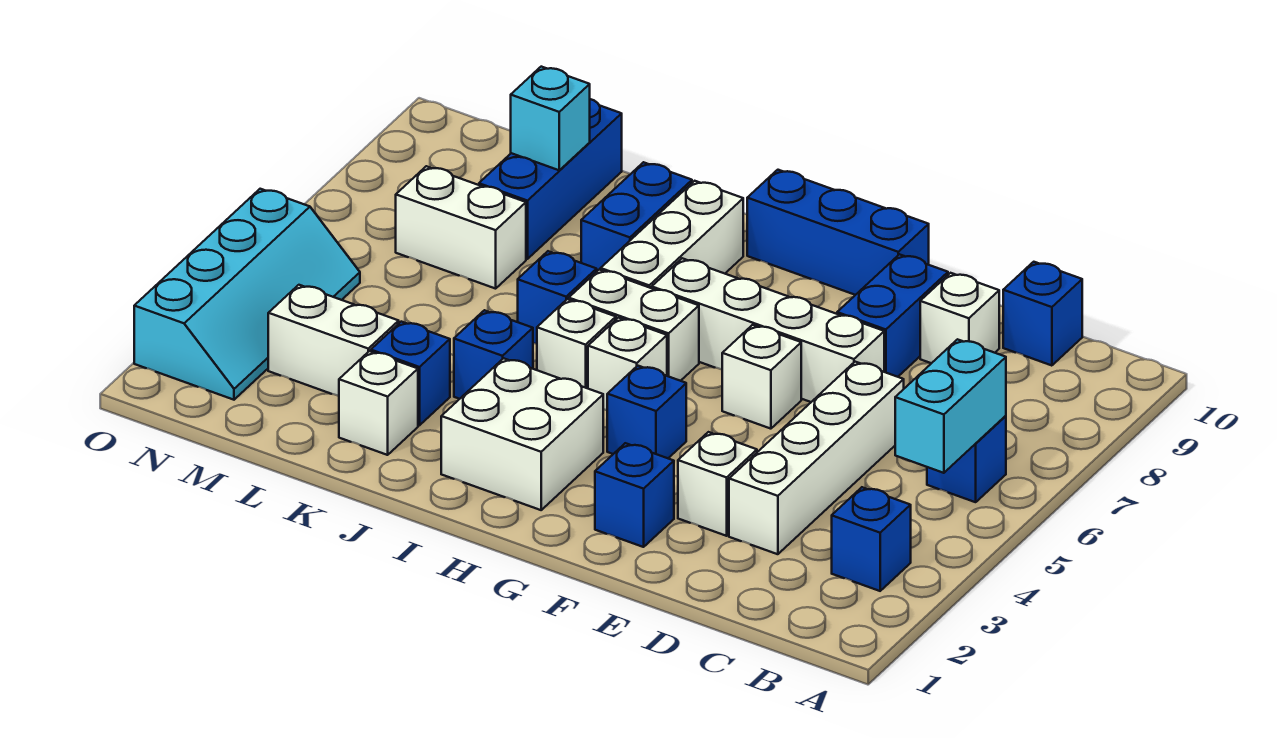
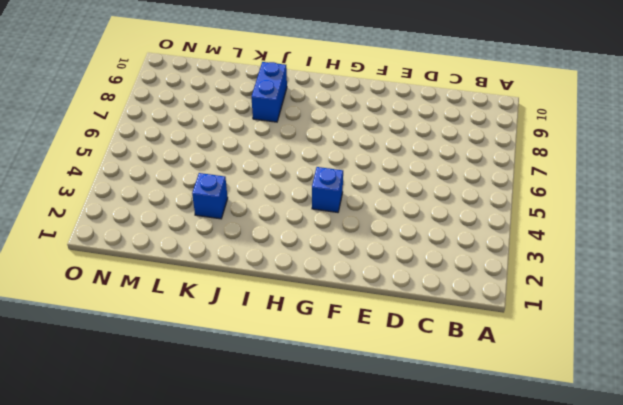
none -> blue 1x1 brick [832,487,911,591]
none -> blue 1x1 brick [927,416,1006,502]
none -> blue 1x1 brick [1003,262,1082,366]

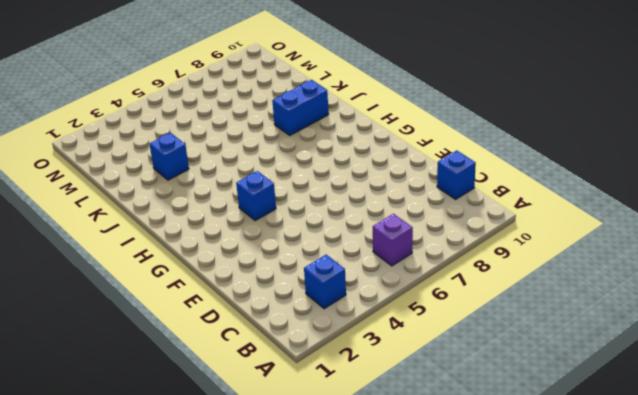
purple 1x1 brick [373,214,413,266] -> blue 1x1 brick [927,416,1006,502]
none -> white 1x4 brick [729,362,904,554]
none -> white 1x1 brick [920,273,999,363]
none -> white 1x1 brick [678,432,757,536]

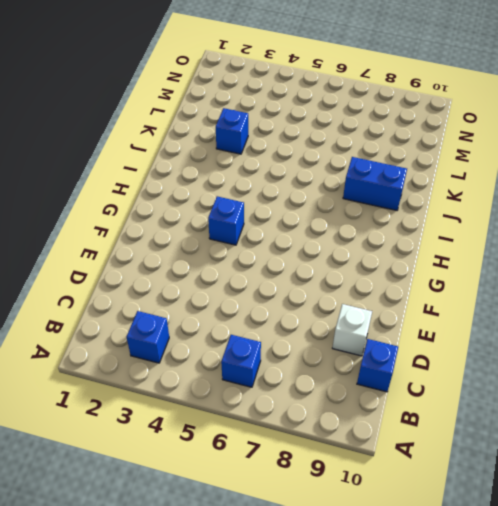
none -> white 1x4 brick [729,362,904,554]
none -> white 1x1 brick [678,432,757,536]
none -> white 1x4 brick [652,258,884,402]

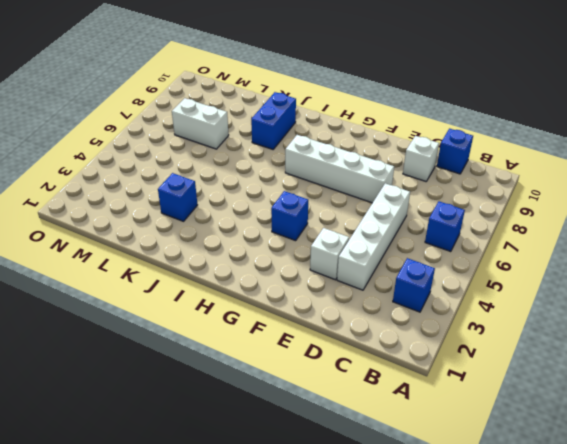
none -> blue 1x2 brick [837,254,948,377]
none -> blue 1x1 brick [595,443,674,547]
none -> white 1x1 brick [722,325,801,429]

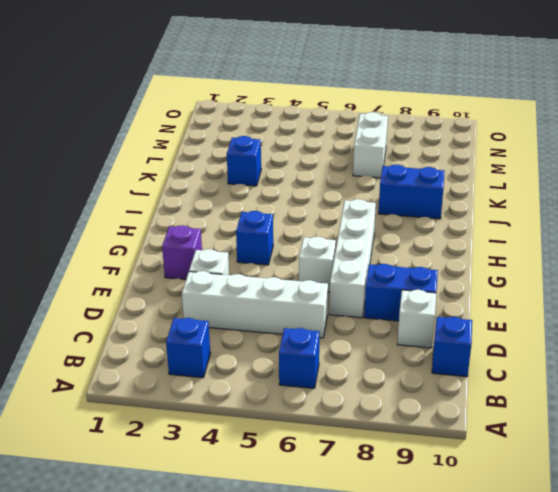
purple 1x1 brick [162,225,202,279] -> blue 1x1 brick [595,443,674,547]
none -> blue 1x3 brick [747,170,929,295]
none -> white 2x2 brick [441,358,603,510]
none -> white 1x1 brick [588,318,667,410]

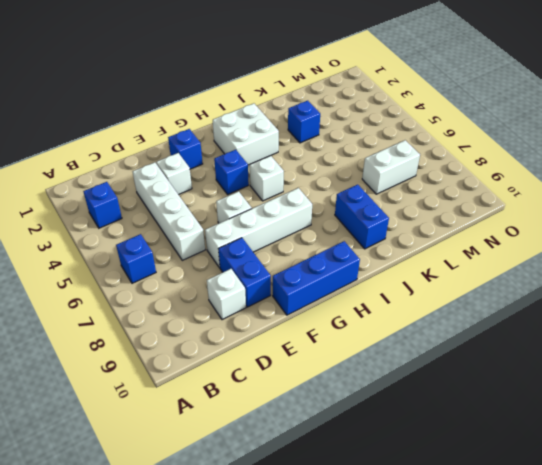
none -> blue 1x1 brick [1003,262,1082,366]
none -> white 1x2 brick [569,270,699,381]
none -> white 1x1 brick [537,299,616,388]

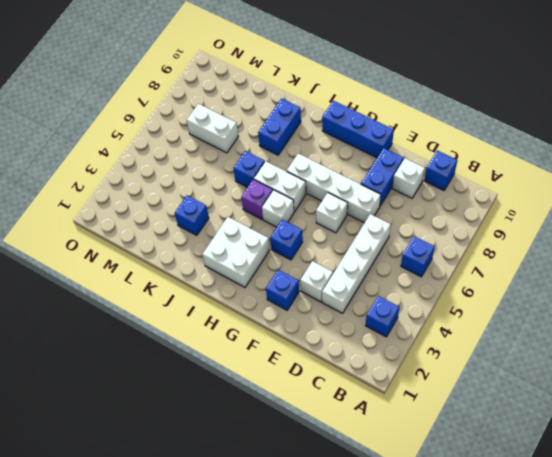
purple 1x1 brick [241,179,273,219] -> white 1x1 brick [537,299,616,388]
none -> white 1x3 brick [601,181,743,288]
none -> blue 1x1 brick [454,310,533,399]
none -> white 1x1 brick [339,351,418,455]

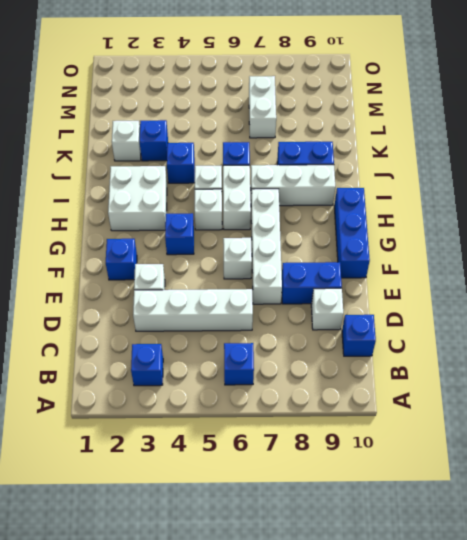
none -> white 1x2 brick [268,285,399,396]
none -> blue 1x3 brick [479,99,622,259]
none -> cyan 2x4 slope [134,189,360,400]

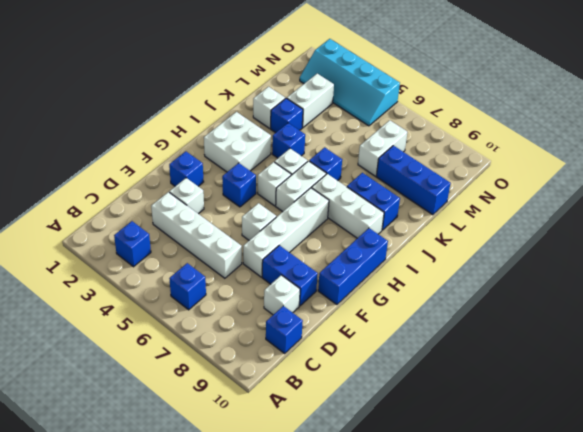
none -> cyan 1x2 brick [895,339,1006,473]
none -> cyan 1x1 brick [511,67,590,170]

